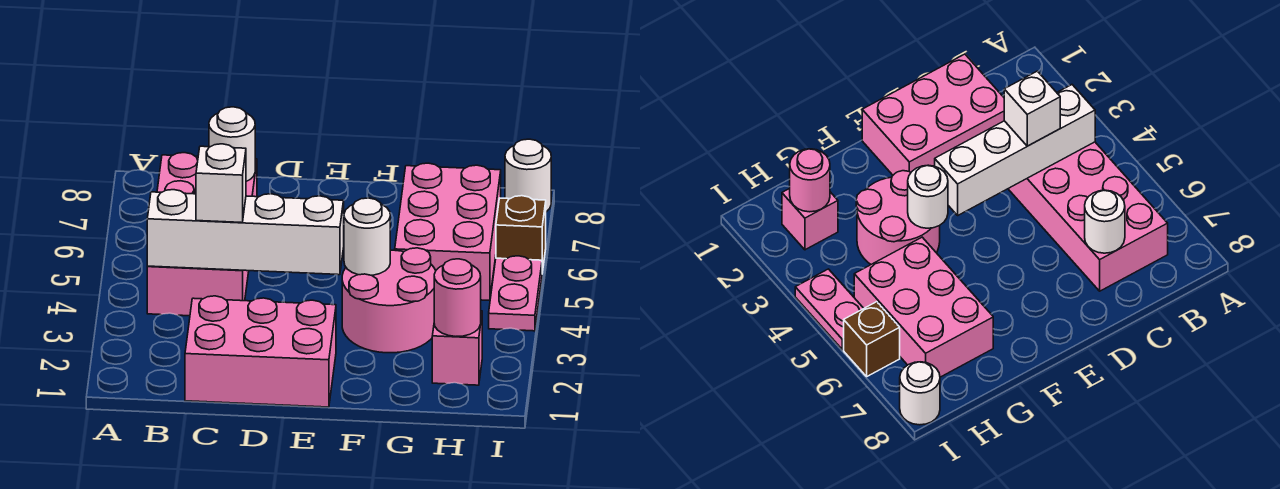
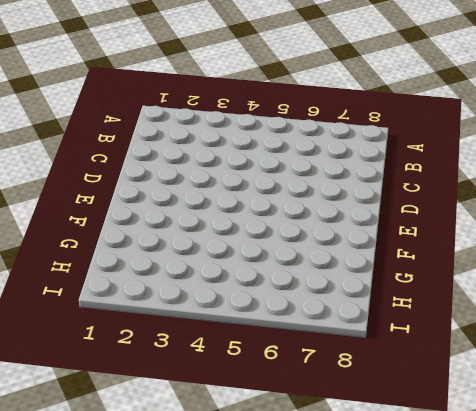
none -> pink 2x4 brick [147,153,257,316]
none -> pink 2x3 brick [185,296,336,407]
none -> pink 2x2 round brick [342,248,436,353]

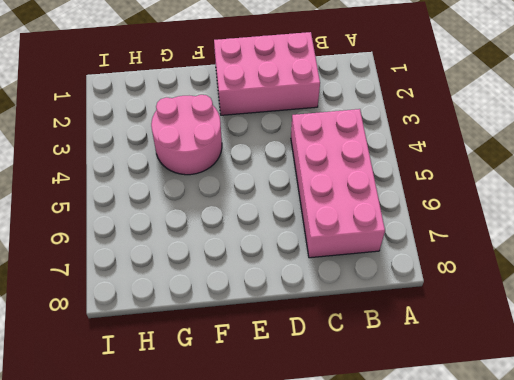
none -> pink 2x3 brick [395,163,501,300]
none -> pink 1x1 brick [432,311,482,385]
none -> pink 1x2 plate [489,256,542,331]

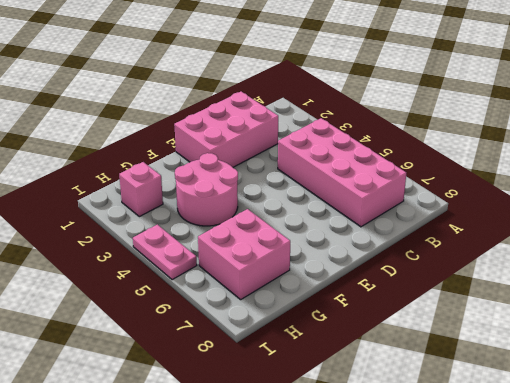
pink 2x2 brick [198,209,290,299] -> pink 2x3 brick [395,163,501,300]
none -> brown 1x1 brick [496,196,546,273]
none -> white 1x1 round brick [505,139,551,212]
none -> white 1x4 brick [147,190,344,275]

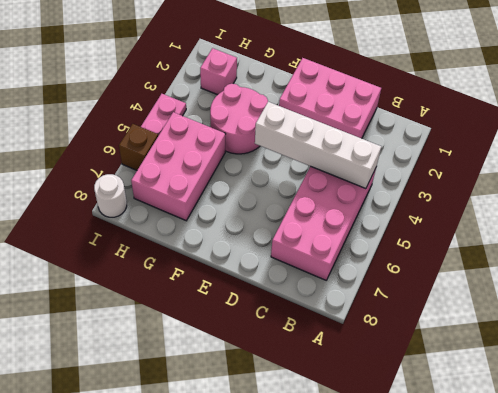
none -> white 1x1 round brick [209,107,255,181]
none -> white 1x1 round brick [344,198,390,275]
none -> pink 1x1 round brick [434,259,481,336]

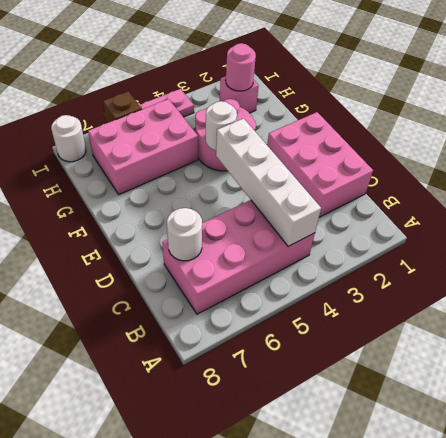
none -> white 1x1 brick [196,144,246,223]

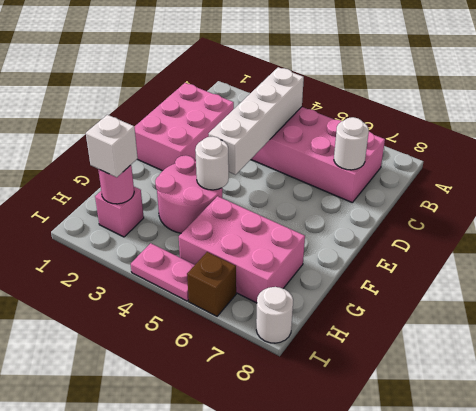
white 1x1 brick [86,115,138,177] -> white 1x1 brick moved to [196,144,246,223]

